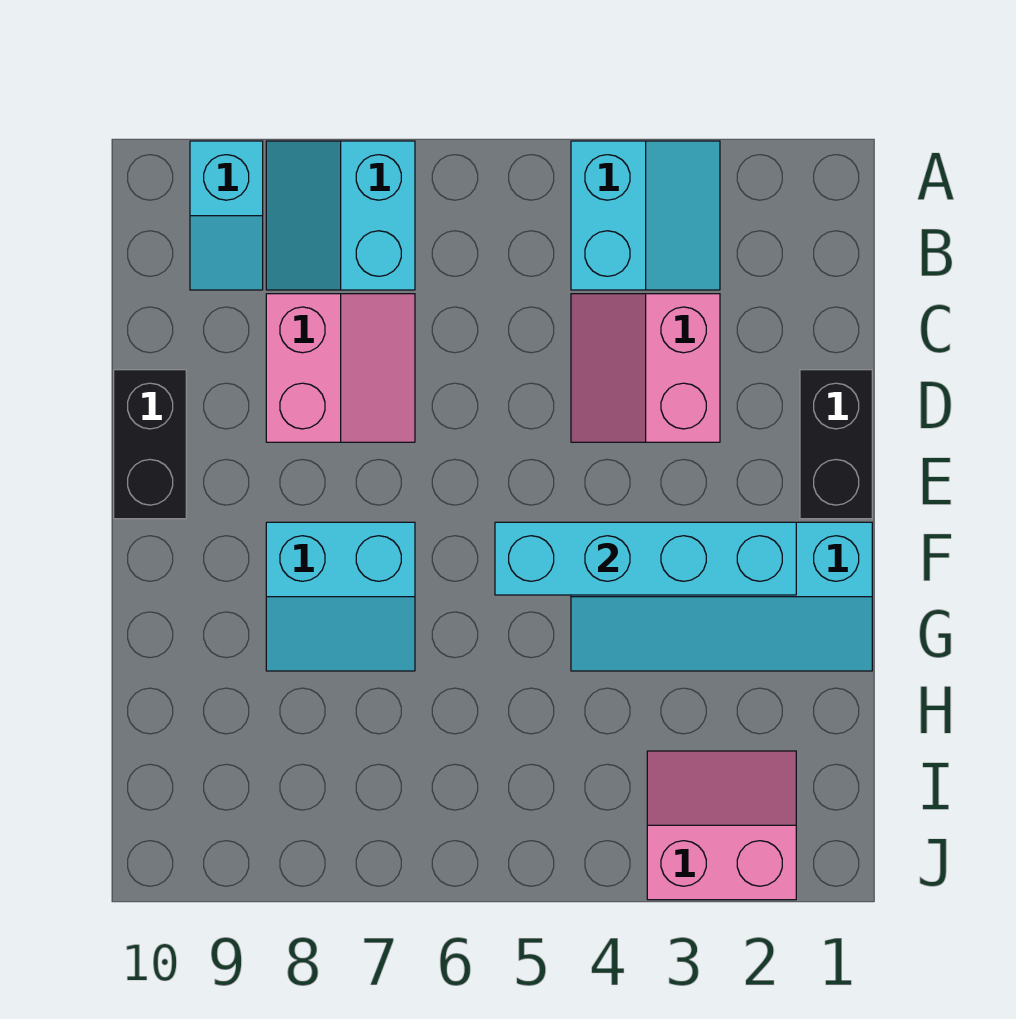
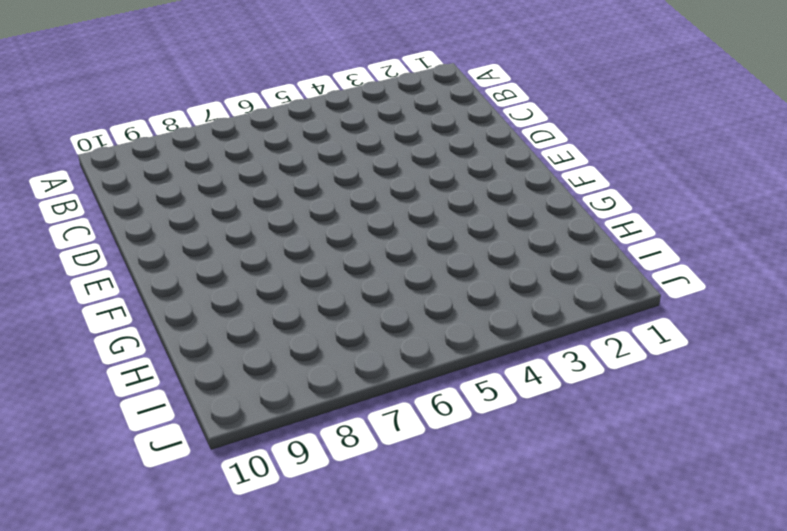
none -> cyan 2x2 slope [571,141,720,290]
none -> cyan 2x2 slope [266,141,415,290]

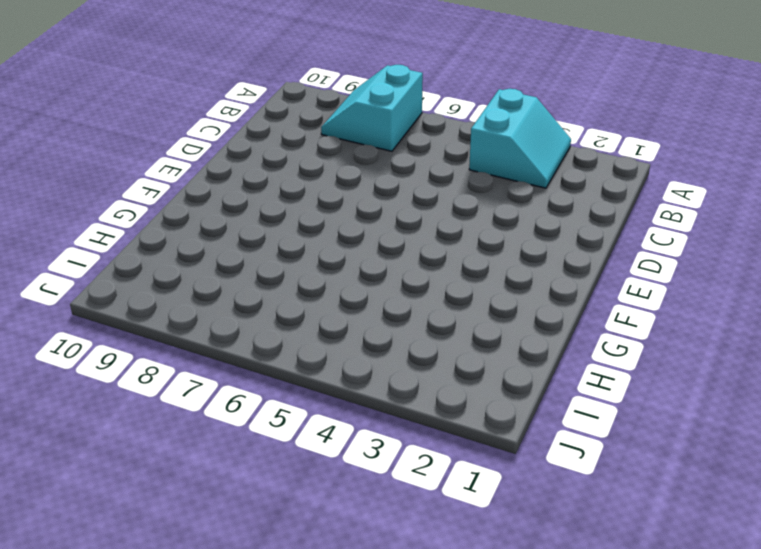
none -> cyan 1x2 slope [190,141,263,290]
none -> pink 2x2 slope [571,294,720,442]

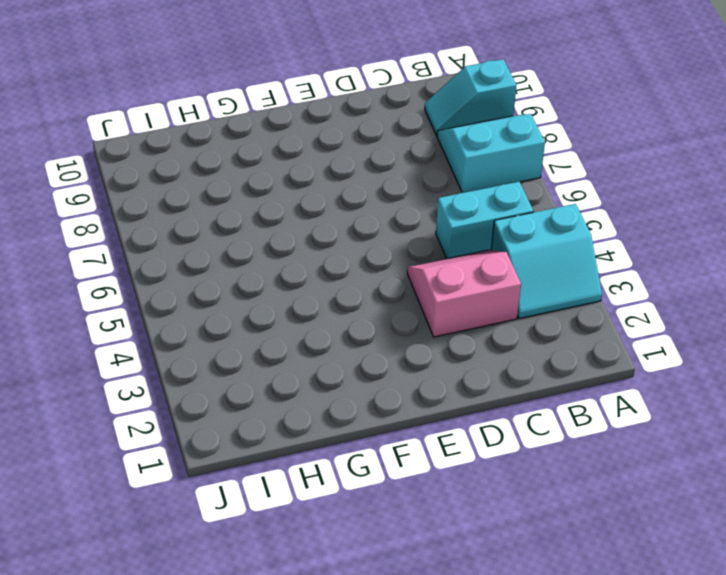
cyan 1x2 brick [436,182,533,259] -> none
none -> pink 2x2 slope [266,294,415,442]
none -> black 1x2 brick [800,370,872,519]

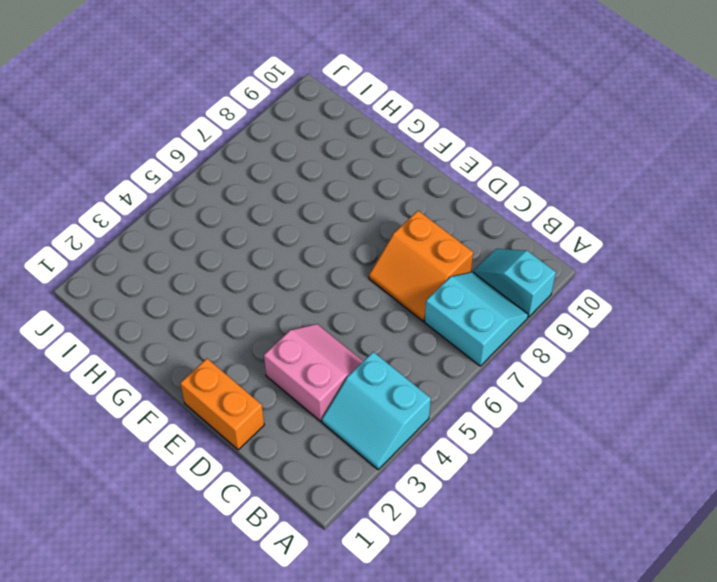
orange 2x2 slope [369,211,473,321] -> pink 2x2 slope [266,294,415,442]
orange 1x2 brick [180,359,264,450] -> black 1x2 brick [800,370,872,519]
none -> black 1x2 brick [114,370,186,519]
none -> cyan 2x4 slope [571,522,872,671]

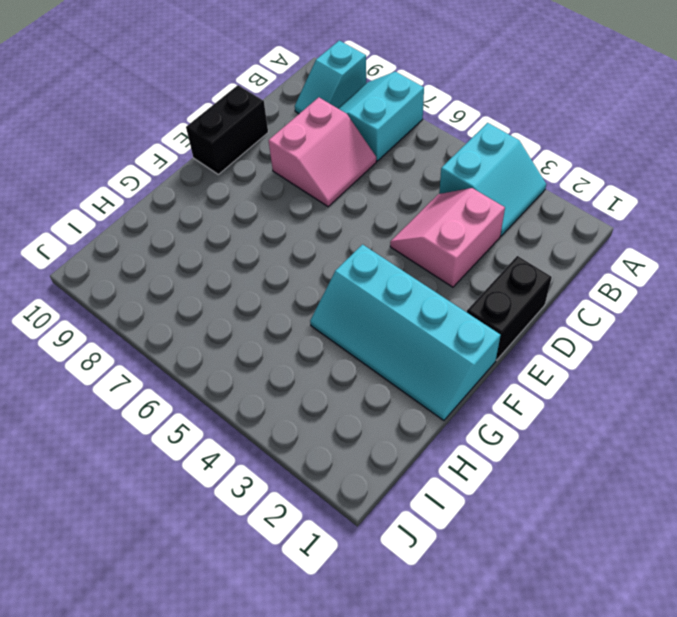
none -> cyan 2x2 slope [266,522,415,671]
none -> pink 2x2 slope [647,751,796,900]

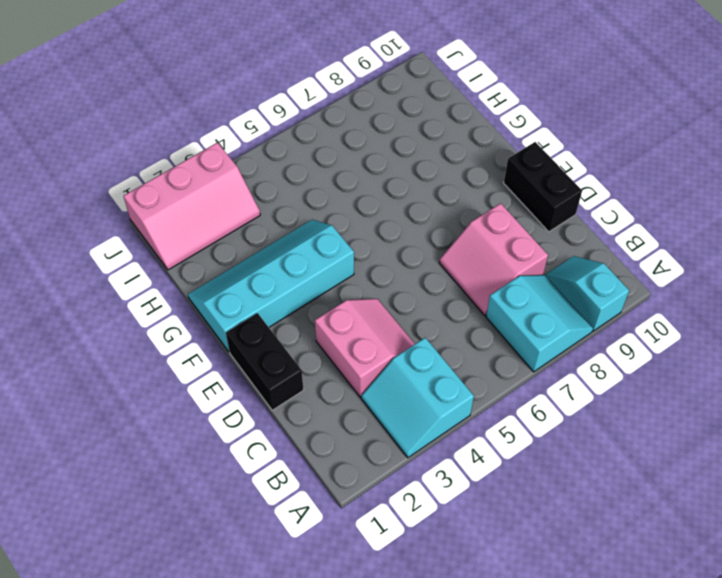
pink 2x3 slope [124,143,260,270] -> pink 2x2 slope [647,751,796,900]
none -> cyan 2x2 slope [266,522,415,671]
none -> cyan 1x4 brick [495,522,796,595]

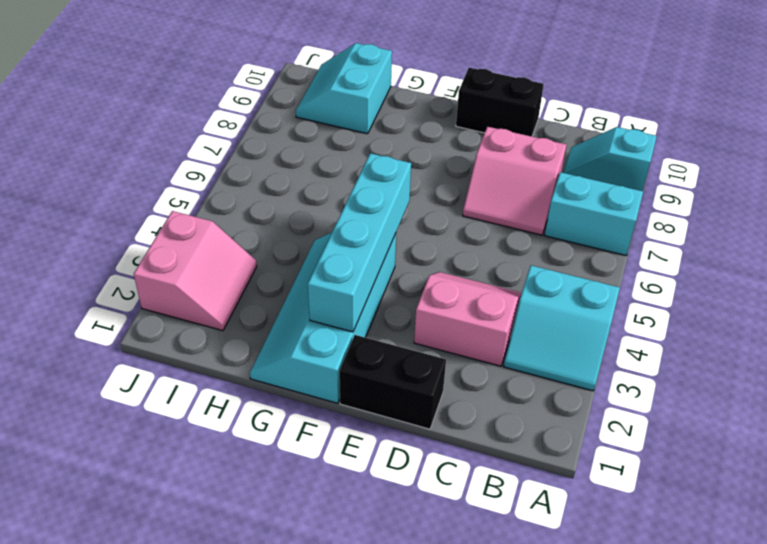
cyan 2x2 slope [296,43,392,134] -> cyan 2x2 slope moved to [266,522,415,671]

